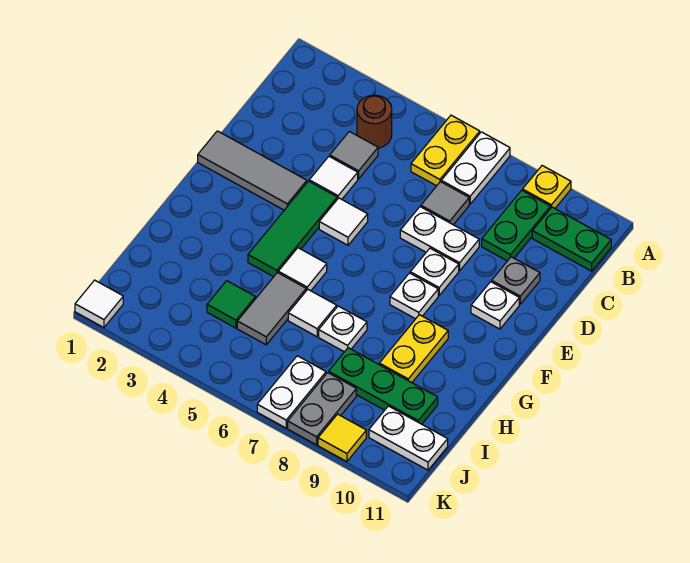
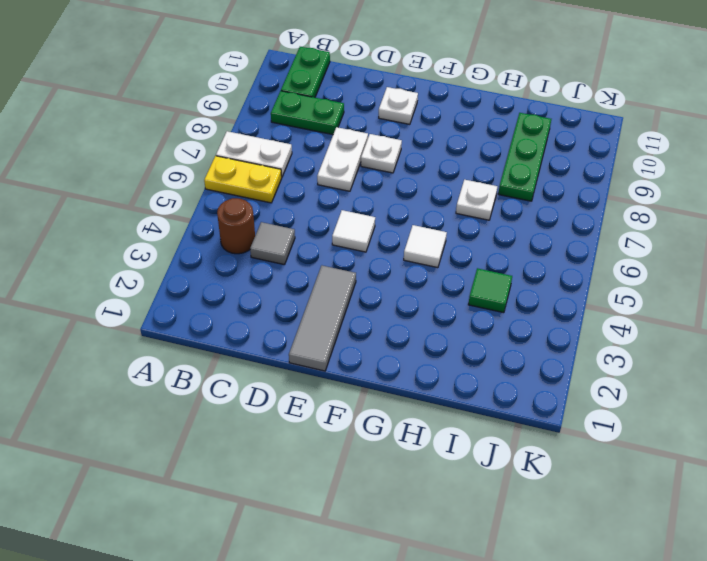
none -> yellow 1x1 plate [523,166,571,209]
none -> grey 1x1 tile [421,182,469,225]
none -> white 1x1 tile [309,156,358,199]

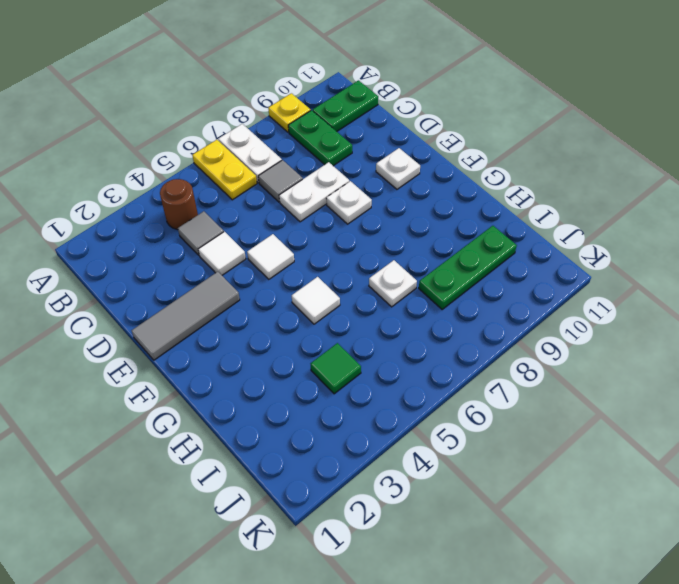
none -> grey 1x1 plate [492,257,540,304]
none -> green 1x3 tile [248,181,337,277]
none -> white 1x1 plate [390,273,438,319]

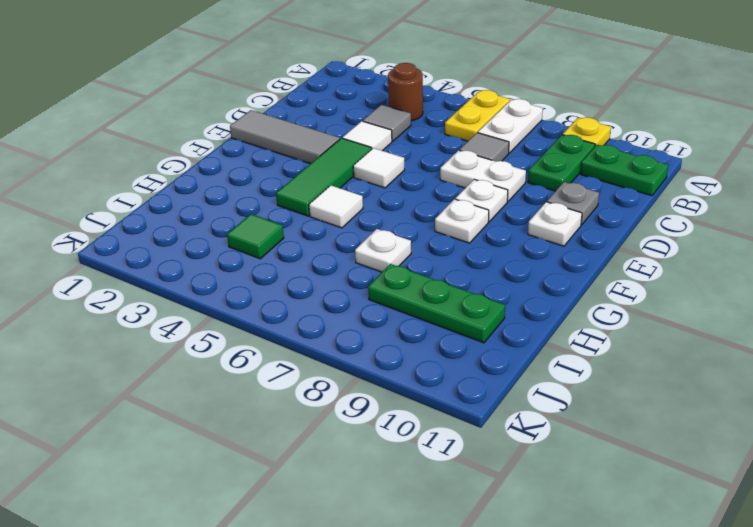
none -> yellow 1x2 plate [379,315,448,383]
none -> grey 1x2 tile [237,273,306,345]
none -> white 1x1 tile [288,289,337,337]

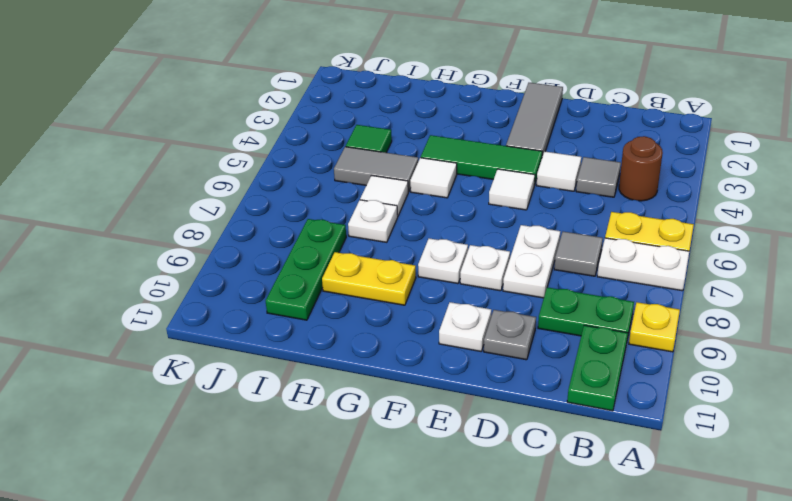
none -> white 1x2 plate [257,356,326,428]
none -> grey 1x2 plate [288,373,356,445]
none -> white 1x2 plate [369,406,448,470]

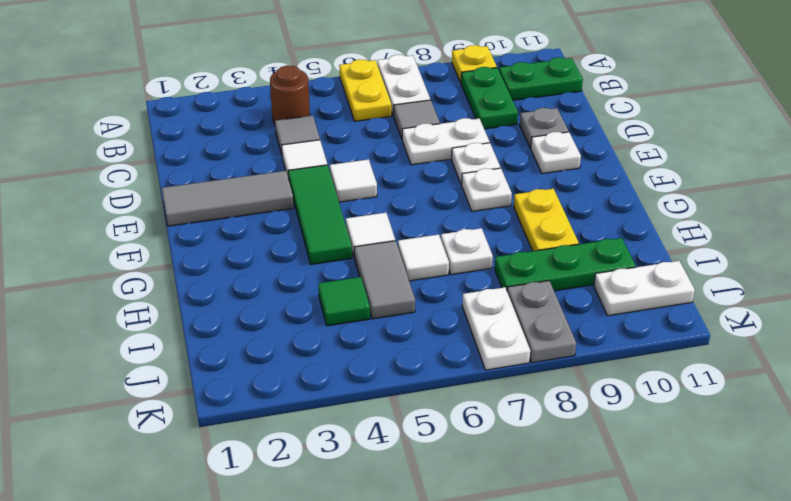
none -> white 1x1 tile [75,280,123,328]
none -> yellow 1x1 tile [318,414,366,462]

